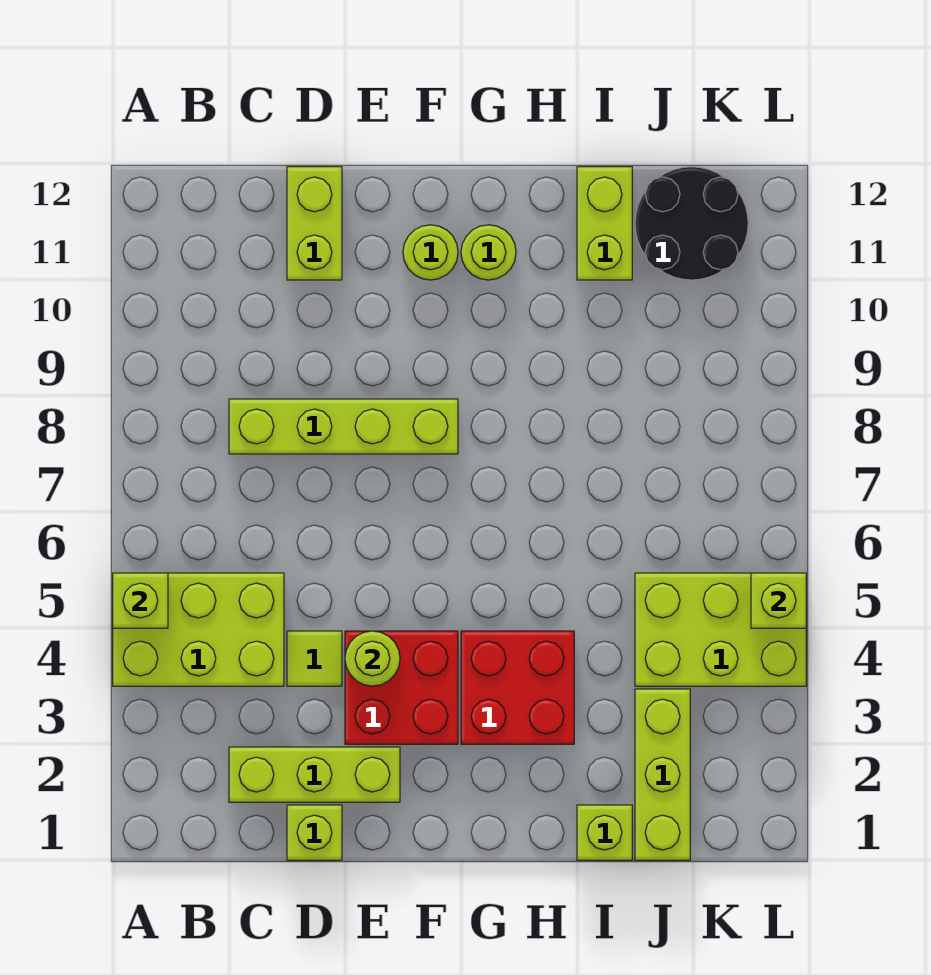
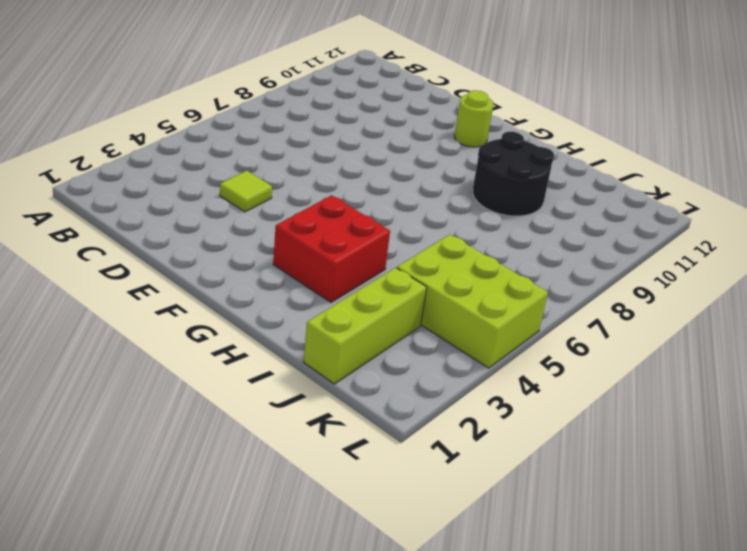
black 2x2 round brick [473,132,554,216] -> black 2x2 round brick moved to [635,167,748,280]
none -> lime 2x3 brick [113,573,284,686]
none -> lime 1x3 brick [229,747,400,802]
none -> lime 1x4 brick [229,399,458,454]

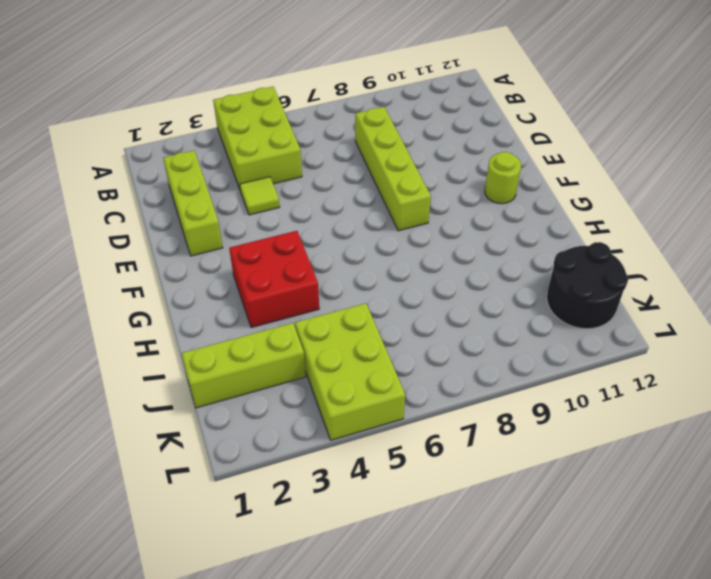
none -> lime 1x1 brick [287,805,342,860]
none -> lime 1x2 brick [287,167,342,280]
none -> red 2x2 brick [345,631,458,744]

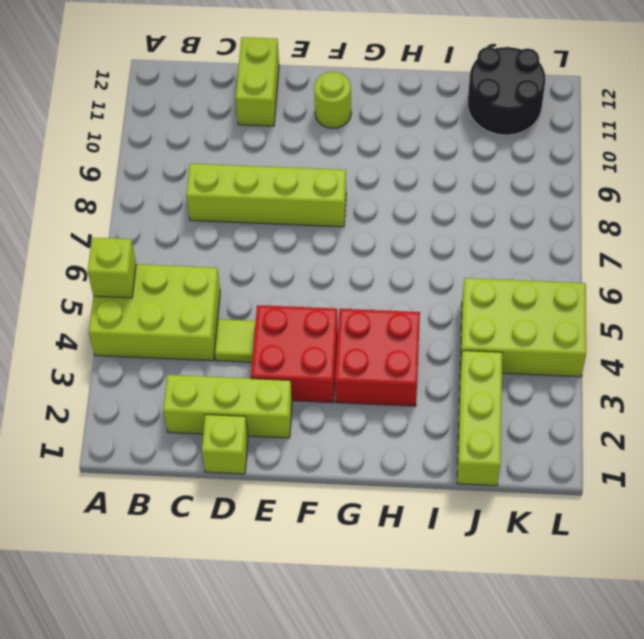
none -> lime 1x1 round brick [461,225,516,280]
none -> lime 1x1 brick [577,805,632,860]
none -> lime 1x2 brick [577,167,632,280]

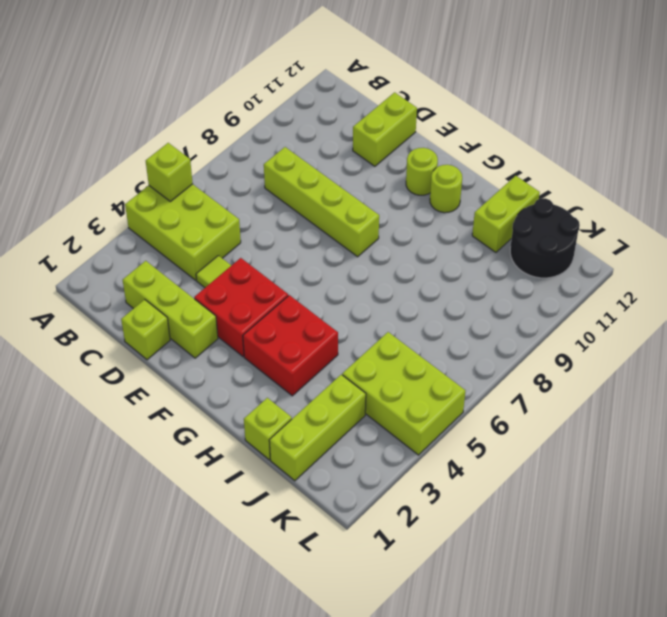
none -> lime 1x1 round brick [345,631,400,686]
none -> lime 1x1 brick [751,573,806,628]

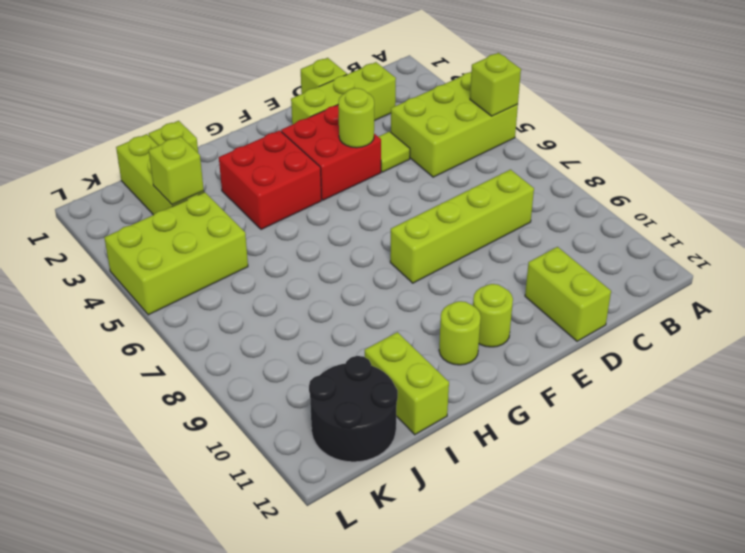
lime 1x1 brick [149,136,204,205] -> lime 1x1 brick moved to [751,573,806,628]

